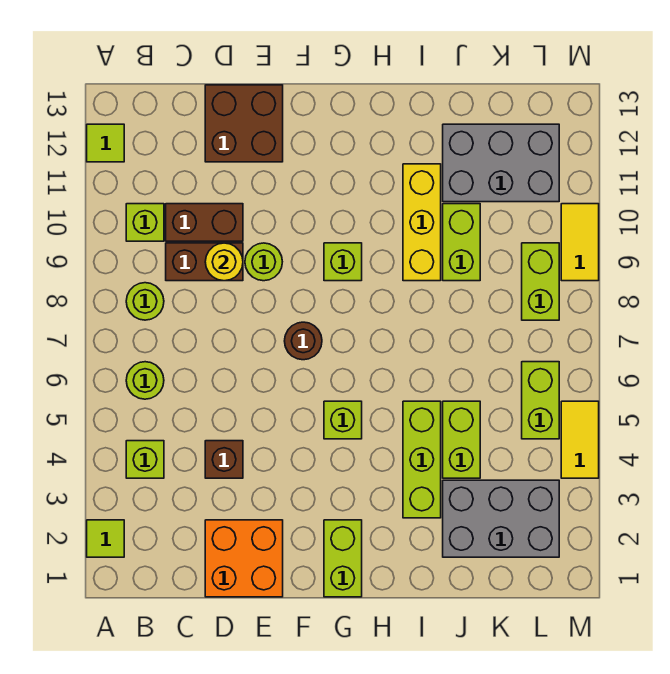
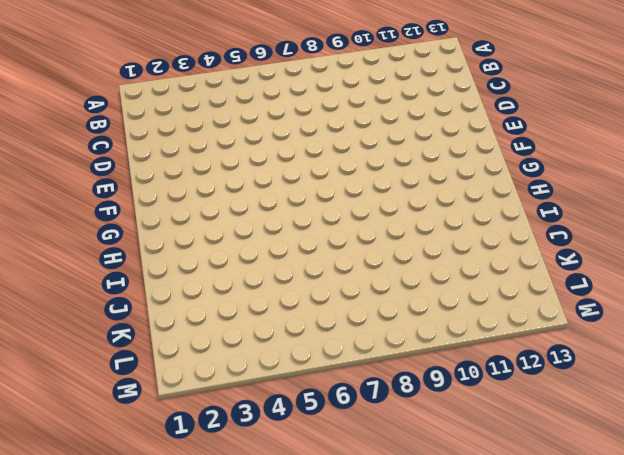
none -> lime 1x1 tile [87,520,124,557]
none -> lime 1x1 tile [87,124,124,162]
none -> lime 1x1 brick [126,441,164,478]

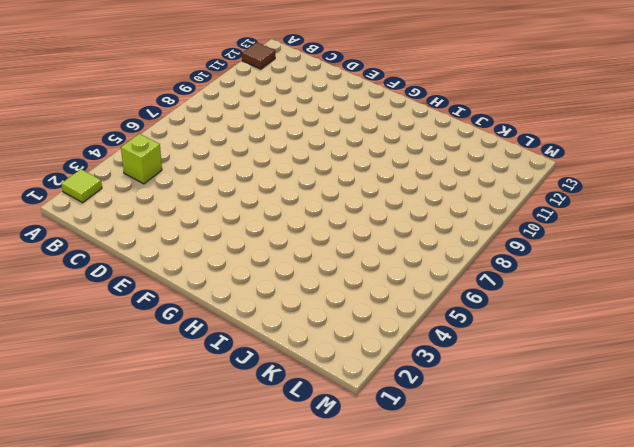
brown 1x1 tile [242,42,275,69] -> lime 1x1 tile [87,124,124,162]
none -> lime 1x1 round brick [126,362,164,399]
none -> lime 1x1 round brick [126,283,164,320]
none -> lime 1x1 brick [126,204,164,241]

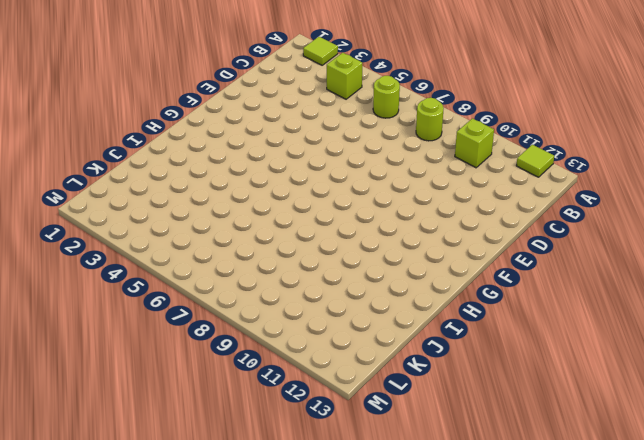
none -> brown 1x2 brick [166,243,243,281]
none -> brown 1x2 brick [166,204,243,241]
none -> orange 2x2 brick [205,520,283,597]

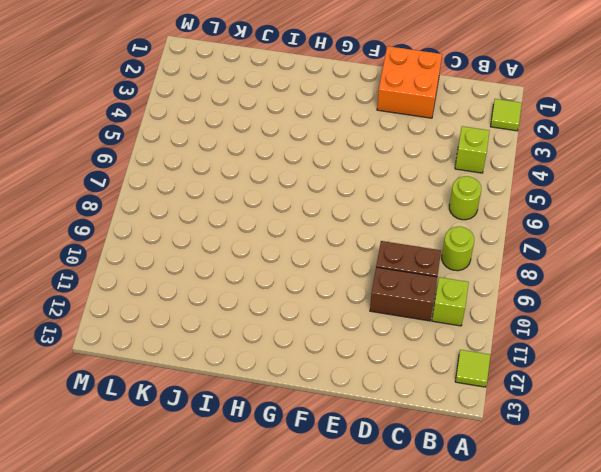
none -> brown 1x1 brick [205,441,243,478]
none -> brown 2x2 brick [205,85,283,162]
none -> lime 1x1 round brick [245,243,282,281]

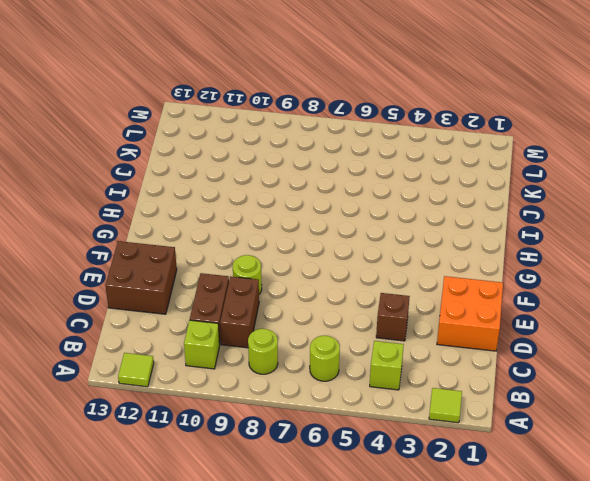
none -> brown 1x1 round brick [285,322,322,360]
none -> lime 1x2 brick [324,520,362,597]
none -> lime 1x1 brick [324,401,362,439]

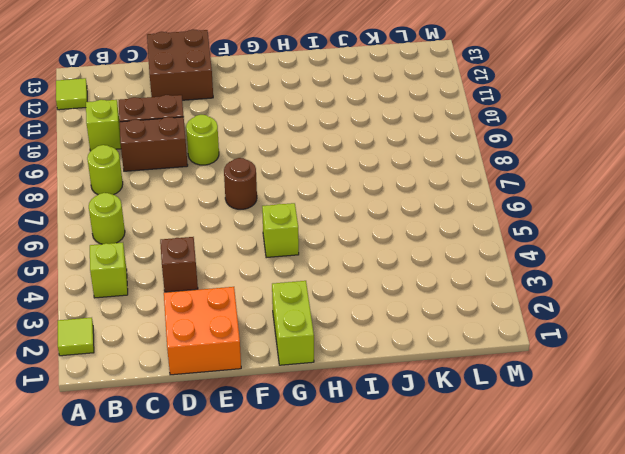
none -> lime 1x1 brick [324,243,362,281]
none -> lime 1x3 brick [403,401,441,518]
none -> yellow 1x3 brick [403,164,441,281]

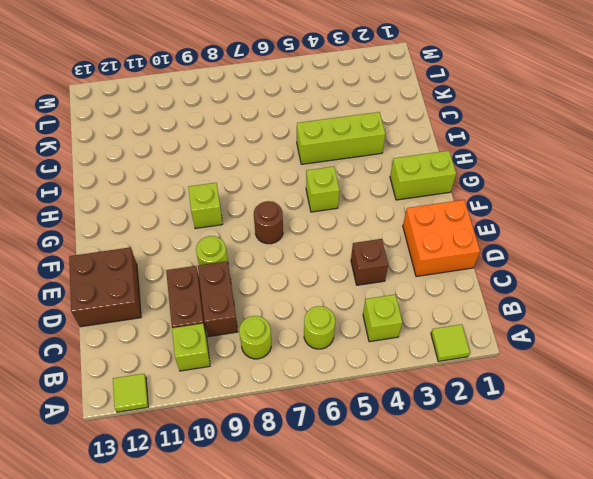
none -> yellow 1x3 brick [403,164,441,281]
none -> grey 2x3 brick [443,480,559,557]
none -> lime 1x2 brick [443,401,480,478]

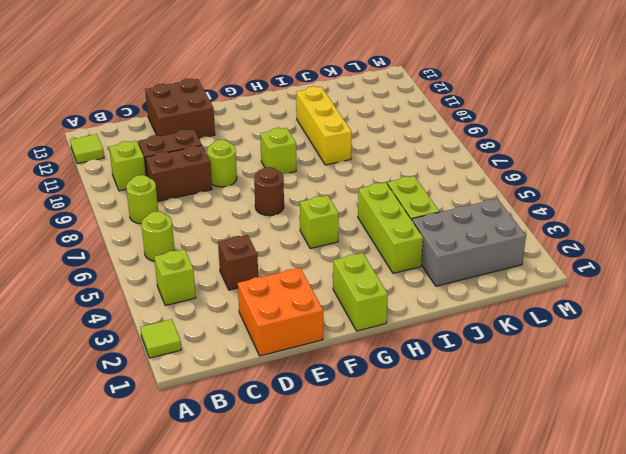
none -> lime 1x2 brick [443,204,480,281]
none -> grey 2x3 brick [443,124,559,202]
none -> lime 1x2 brick [522,362,559,439]

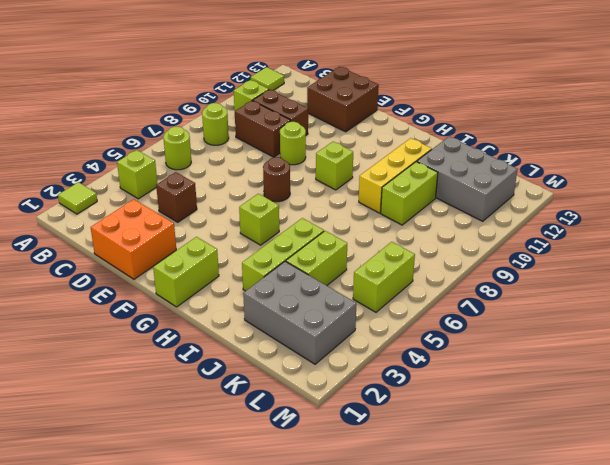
none -> lime 1x2 brick [522,243,559,320]
none -> yellow 1x2 tile [561,401,599,478]
none -> yellow 1x2 tile [561,204,599,281]

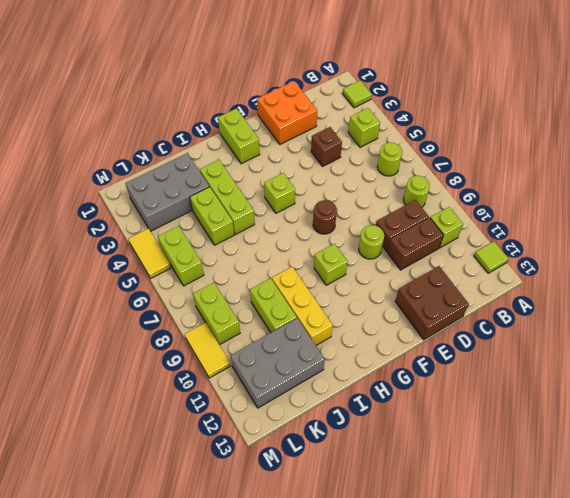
none -> yellow 1x1 round brick [205,243,243,281]

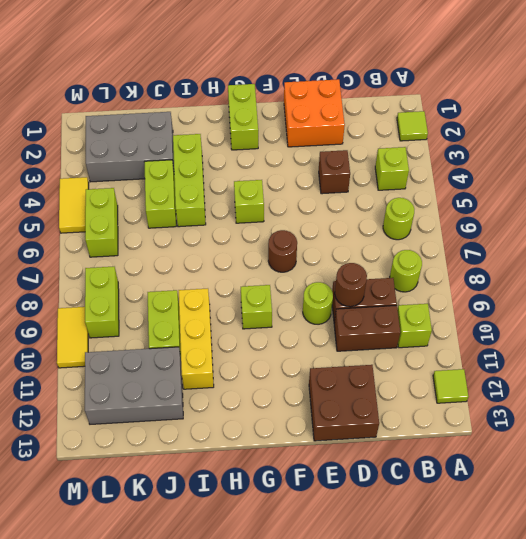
brown 1x1 round brick [335,263,367,307] -> yellow 1x1 round brick [205,243,243,281]

